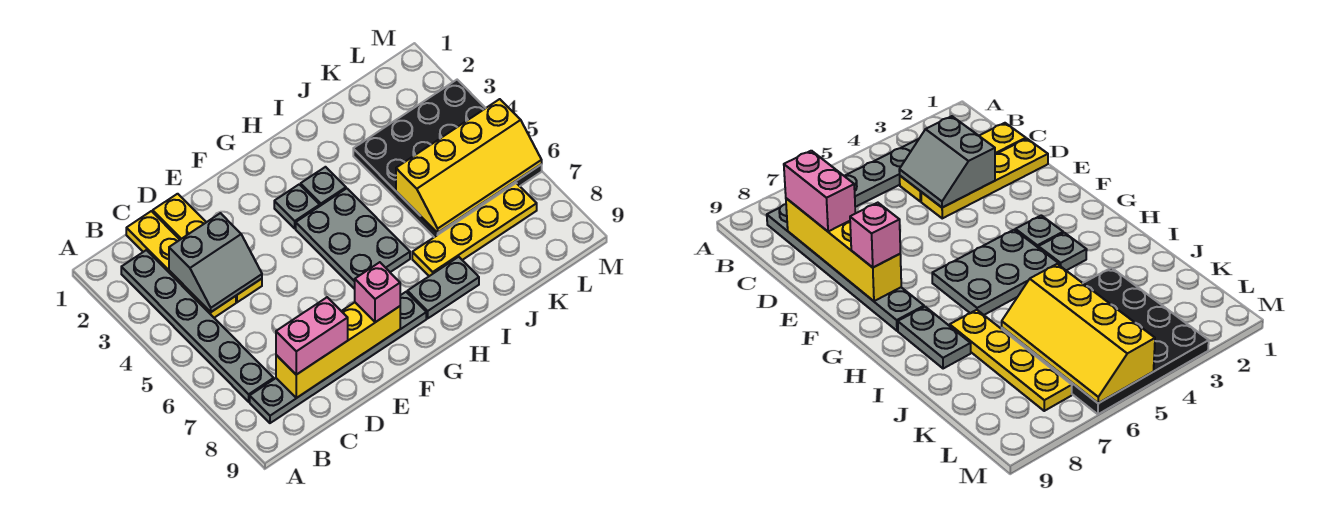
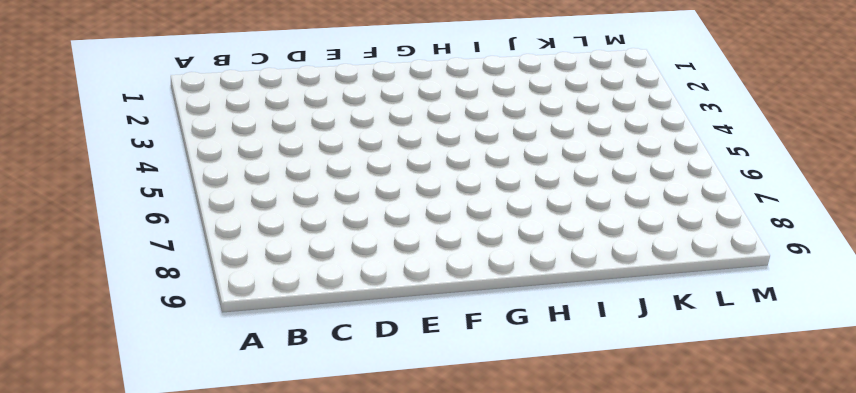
none -> grey 1x6 plate [121,250,274,402]
none -> grey 1x6 plate [250,292,426,423]
none -> yellow 1x4 plate [126,211,236,318]

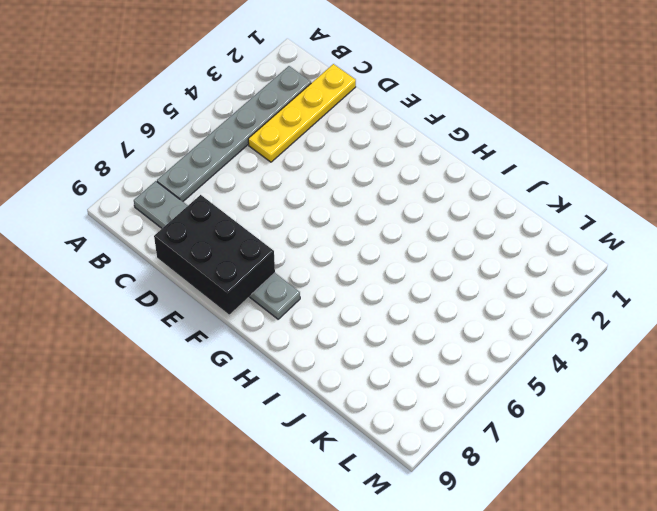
black 2x3 brick [154,195,275,314] -> yellow 1x4 brick [276,302,400,398]
none -> yellow 1x4 plate [153,194,262,302]
none -> grey 1x1 plate [274,184,320,228]
none -> grey 2x3 plate [296,188,410,289]

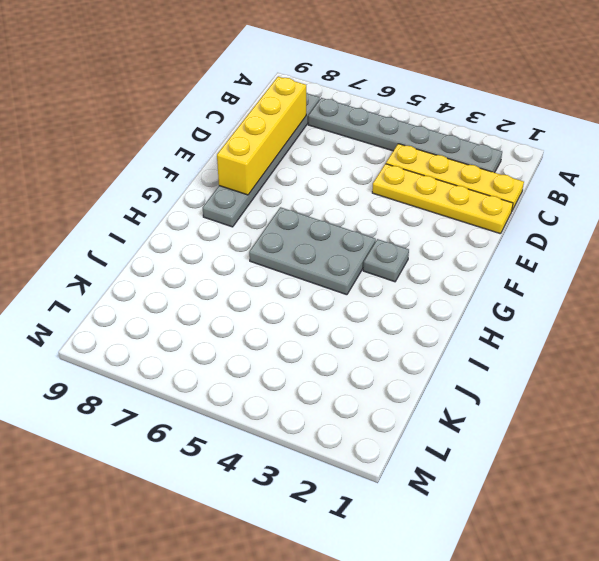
none -> grey 1x1 plate [301,167,346,206]
none -> grey 1x2 plate [407,257,479,318]
none -> yellow 1x4 plate [412,183,537,276]

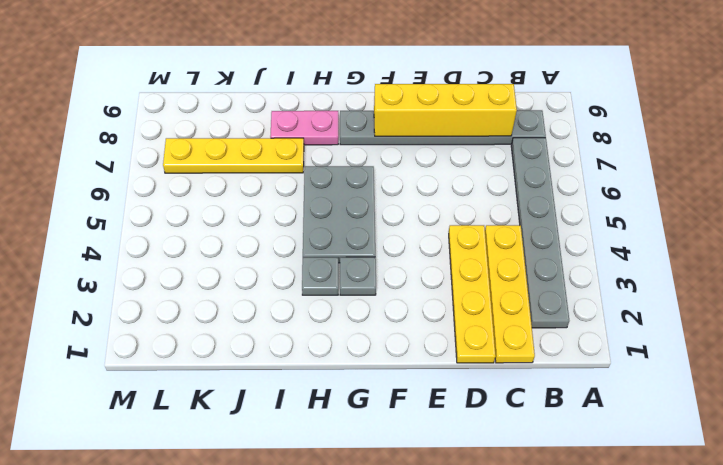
pink 1x2 plate [270,111,338,145] -> grey 1x2 plate [407,257,479,318]
none -> black 4x4 plate [353,80,542,237]
none -> grey 2x2 slope [169,213,262,312]
none -> yellow 2x4 slope [396,99,542,233]

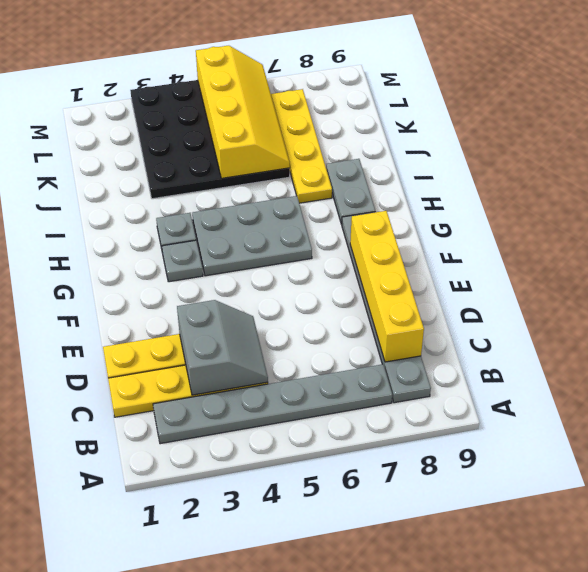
none -> pink 1x2 brick [276,297,348,375]
none -> pink 1x1 brick [355,262,400,322]

